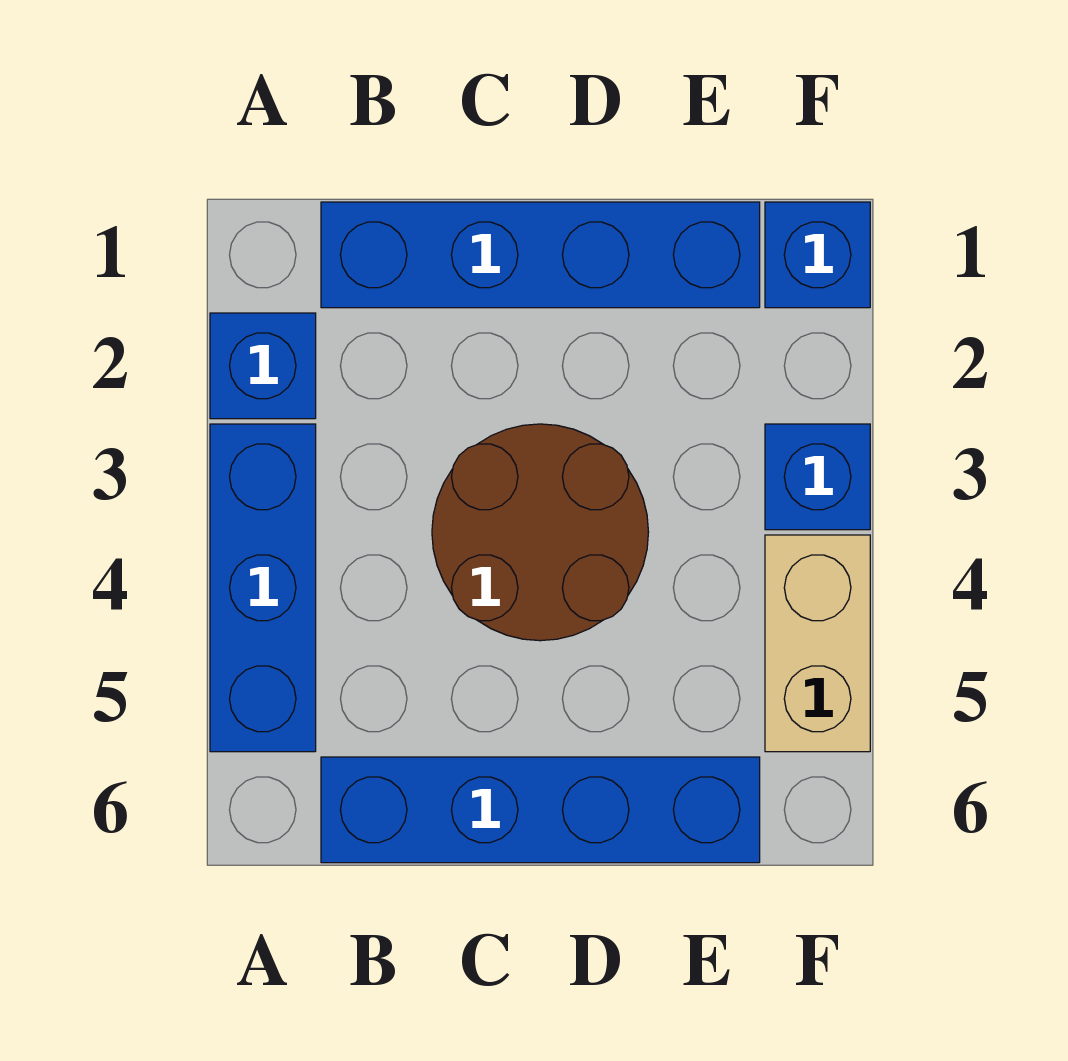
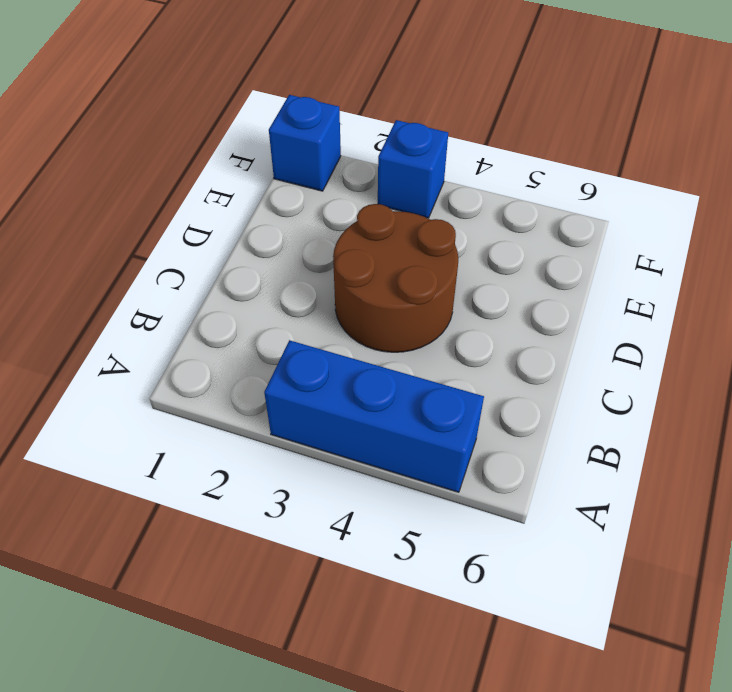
none -> blue 1x1 brick [210,313,316,419]
none -> blue 1x4 brick [321,202,760,308]

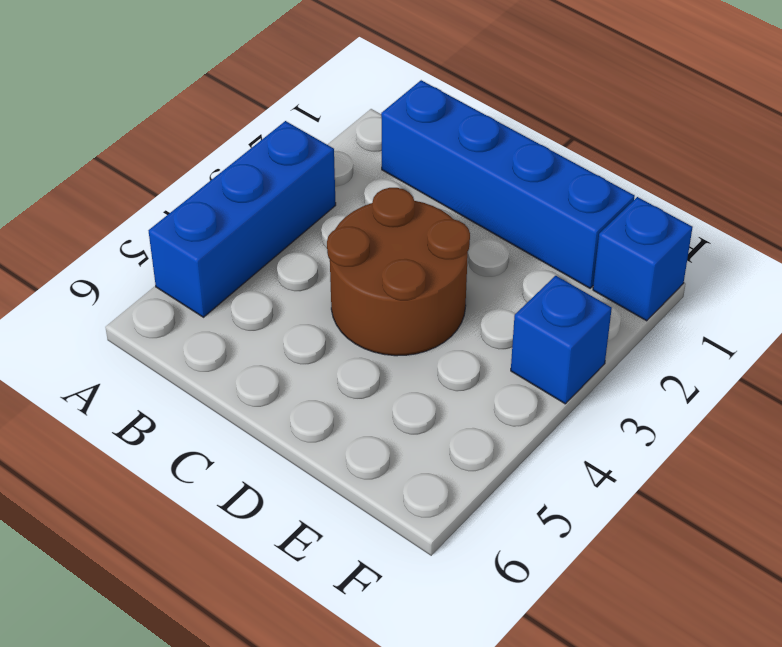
none -> blue 1x1 brick [210,313,316,419]
none -> blue 1x4 brick [321,757,760,863]

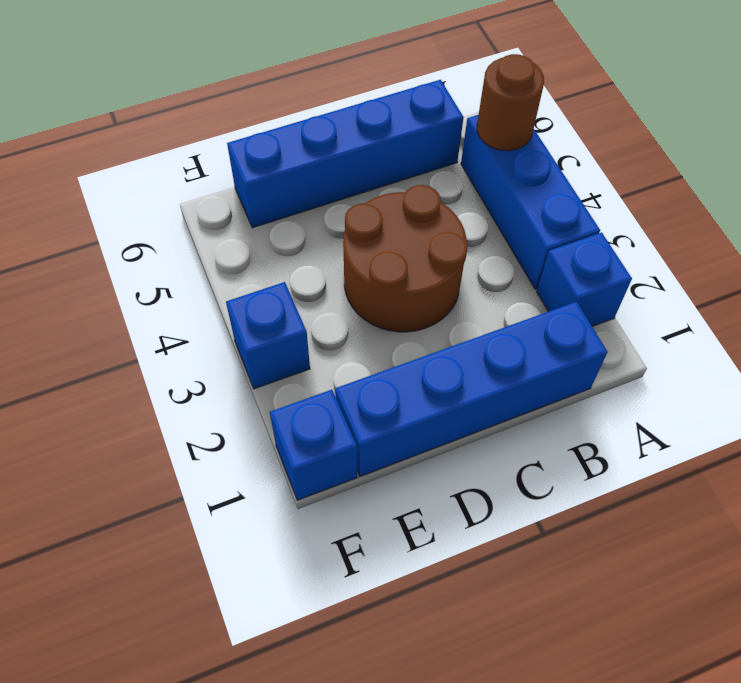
brown 1x1 round brick [477,54,544,151] -> none
none -> tan 1x2 brick [765,535,870,752]

